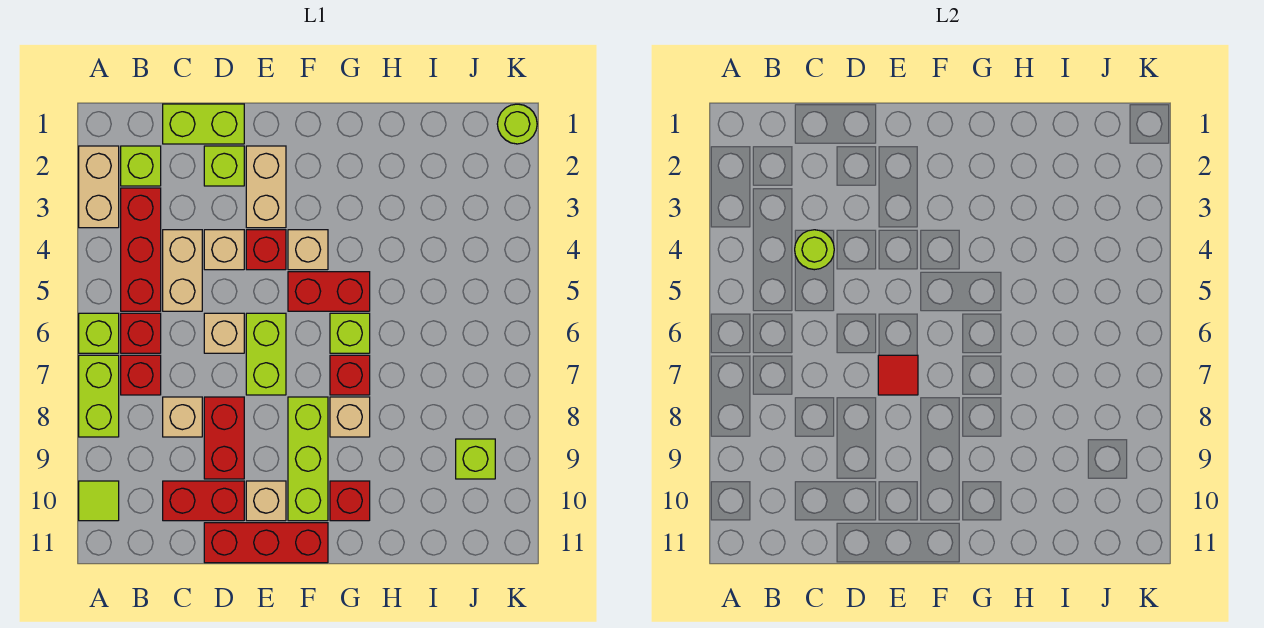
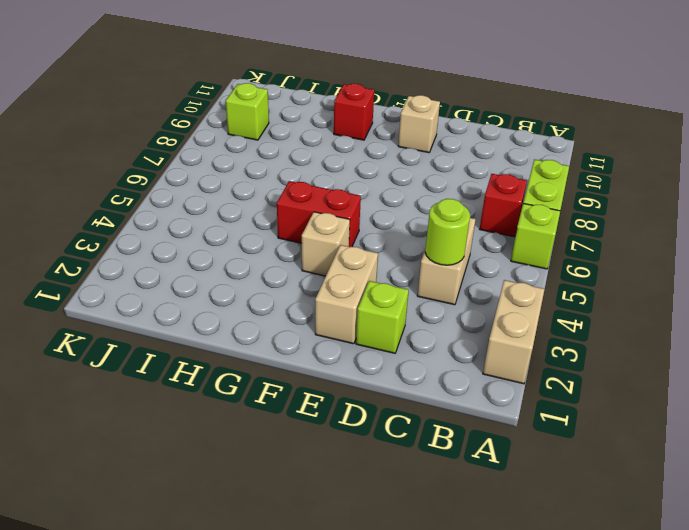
none -> lime 1x1 tile [79,481,119,521]
none -> lime 1x1 brick [121,146,161,186]
none -> red 1x3 brick [121,188,161,311]
none -> red 1x1 brick [121,313,161,353]

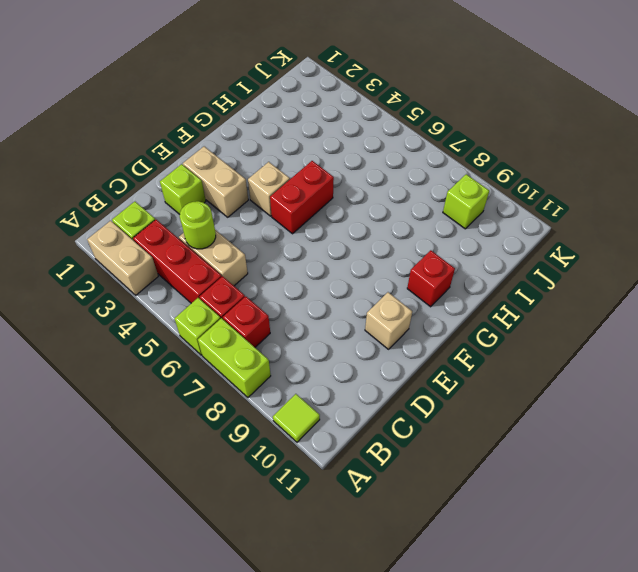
none -> lime 1x2 brick [163,104,244,144]
none -> tan 1x1 brick [163,397,202,437]
none -> red 1x2 brick [163,481,244,521]
none -> tan 1x1 brick [204,230,244,270]

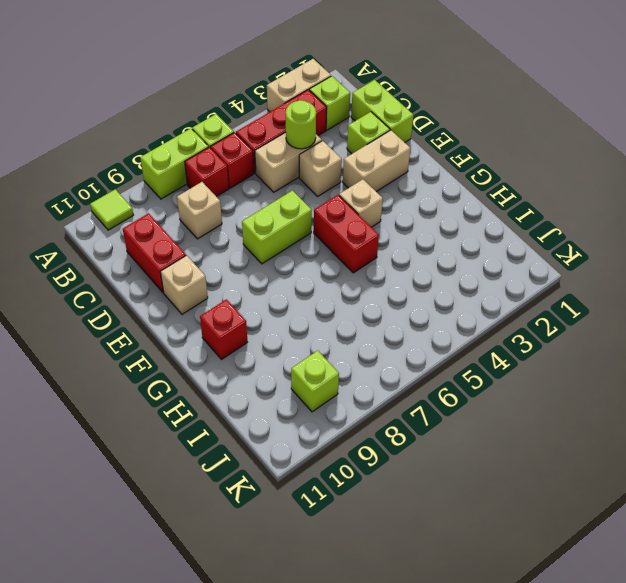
none -> tan 1x1 brick [204,313,244,353]
none -> red 1x2 brick [204,397,244,479]
none -> red 1x3 brick [204,523,328,563]
none -> red 1x1 brick [246,230,286,270]

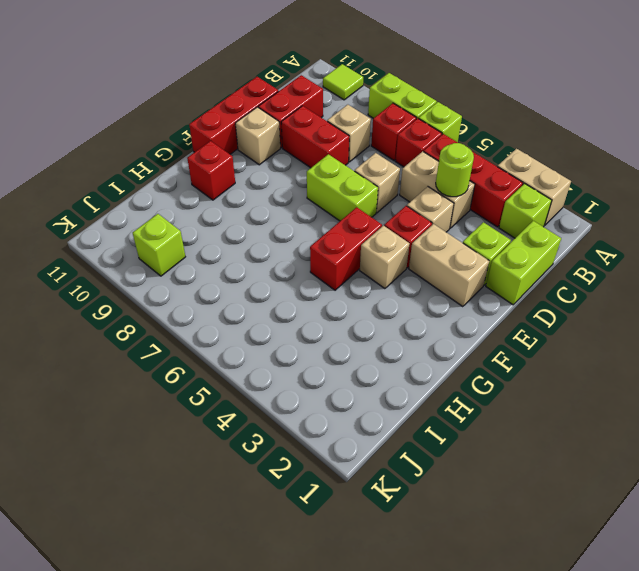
none -> lime 1x3 brick [288,397,328,521]
none -> lime 1x1 brick [330,313,370,353]
none -> red 1x1 brick [330,355,370,395]
none -> tan 1x1 brick [330,397,370,437]

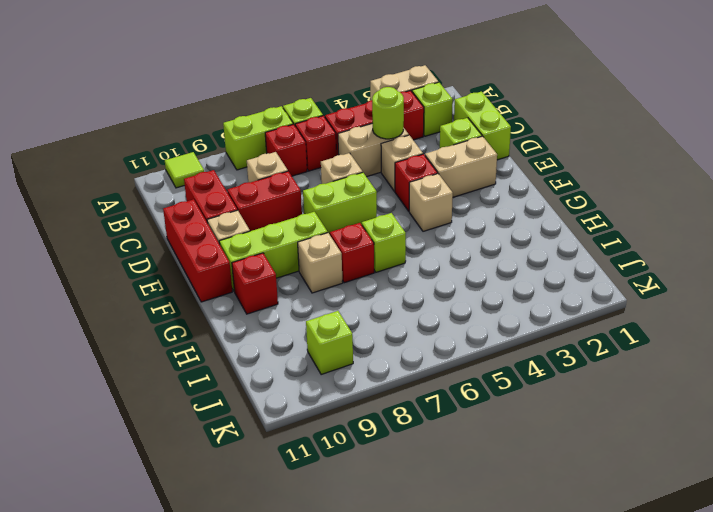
none -> red 1x2 brick [288,272,370,311]
none -> lime 1x1 round brick [497,104,537,144]
none -> red 1x1 tile [878,355,918,395]

